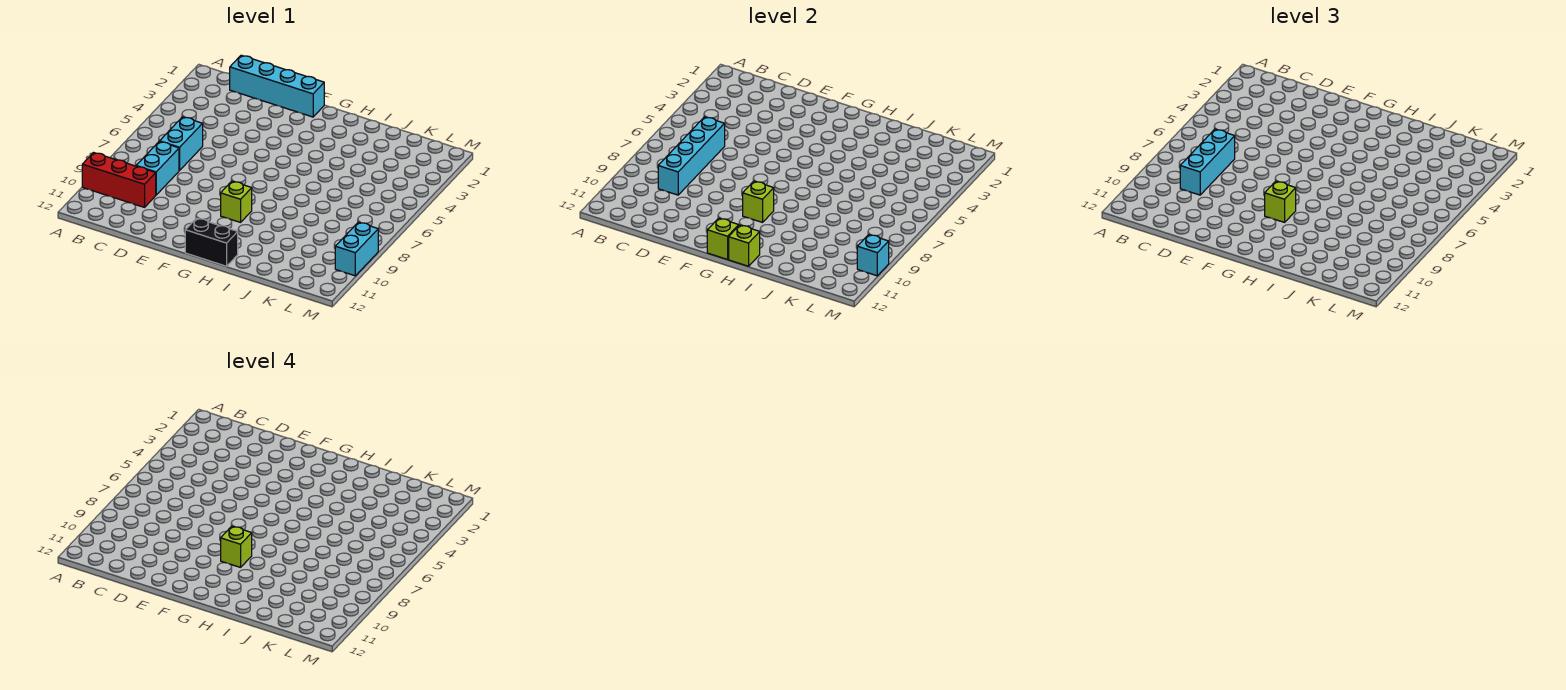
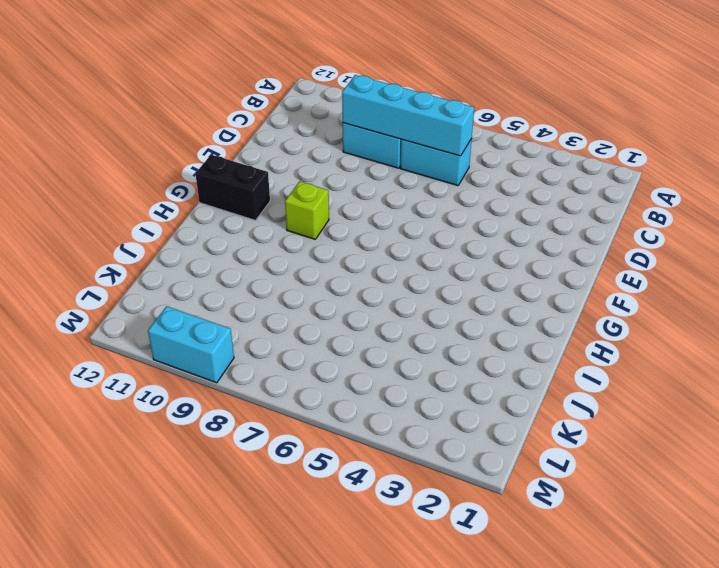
black 1x2 brick [195,155,270,220] -> black 1x2 brick turned to [185,218,238,266]
none -> red 1x3 brick [82,153,156,207]
none -> cyan 1x4 brick [230,55,324,117]
none -> lime 1x1 brick [743,181,774,222]

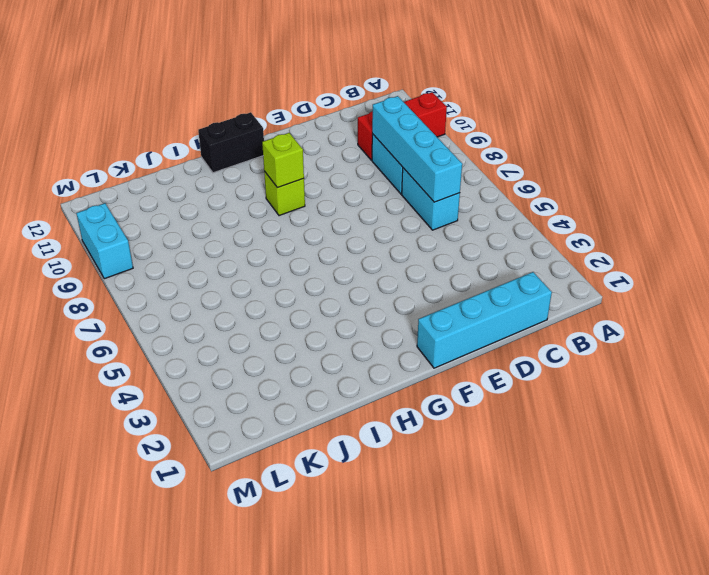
none -> lime 1x1 brick [707,218,739,259]
none -> lime 1x1 brick [729,225,760,266]
none -> cyan 1x1 brick [857,235,889,276]

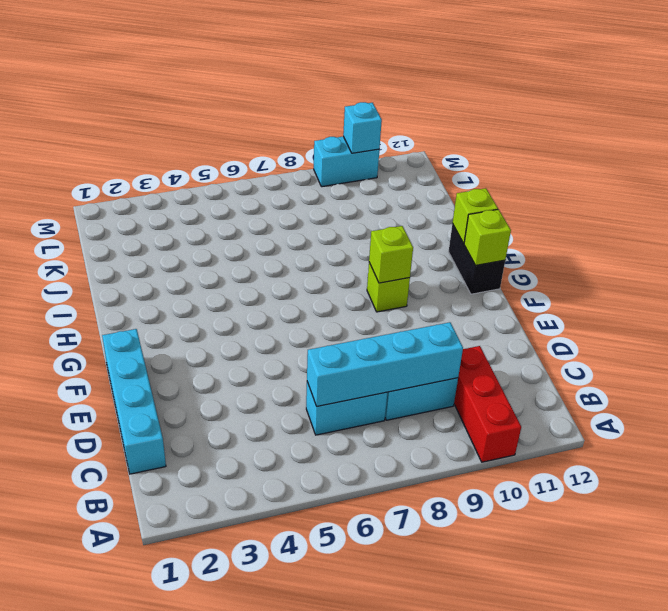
none -> cyan 1x3 brick [1180,129,1235,195]
none -> lime 1x1 brick [1265,181,1296,222]
none -> lime 1x1 brick [221,526,252,567]

